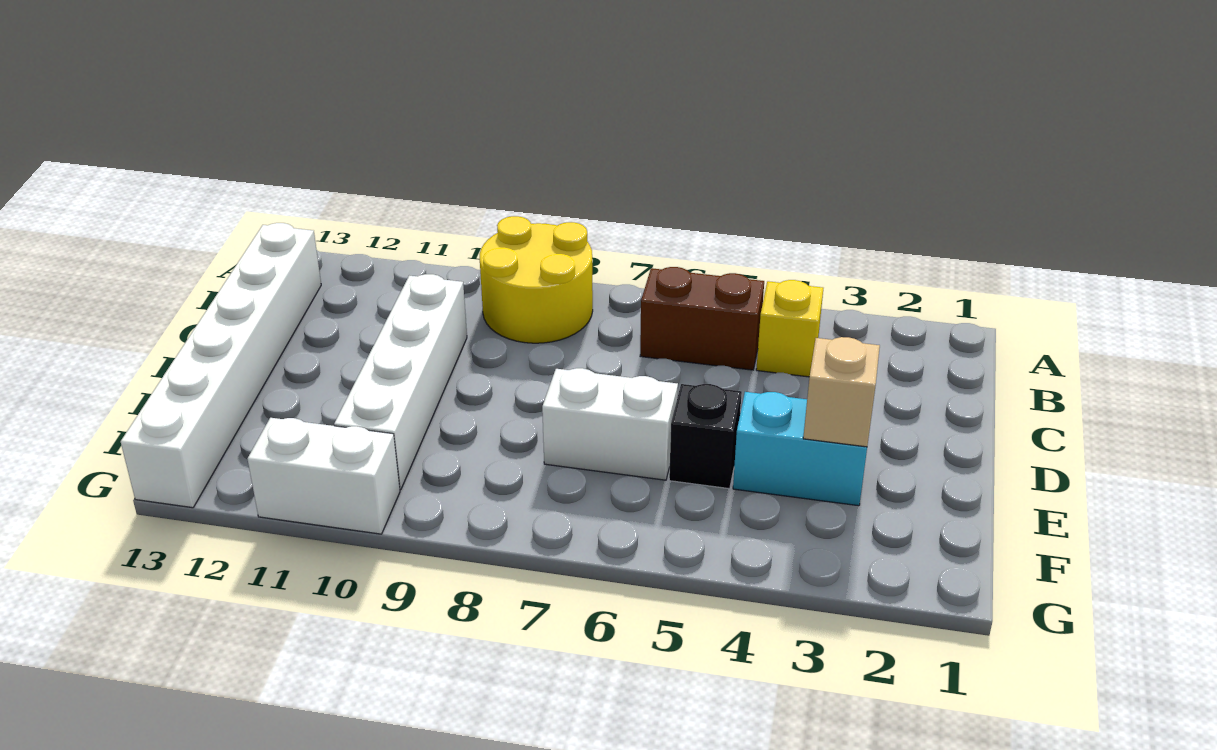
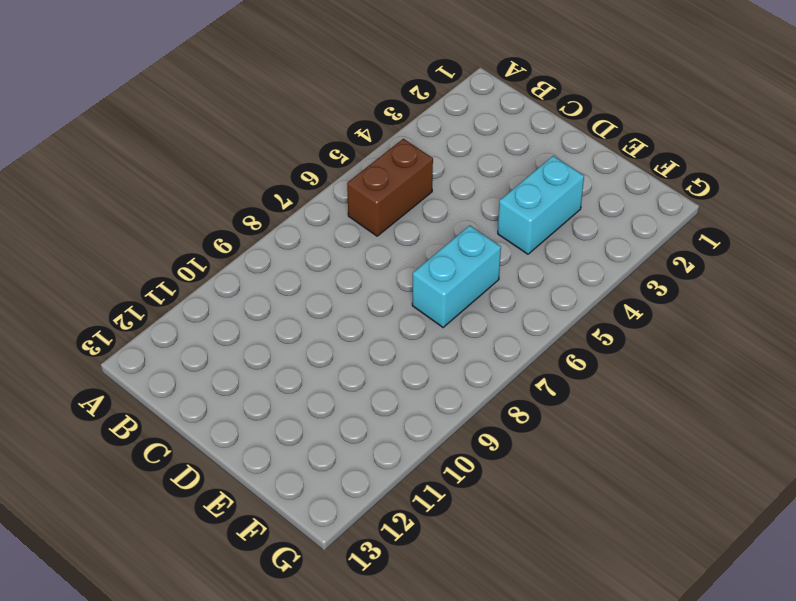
cyan 1x2 brick [412,225,501,327] -> white 1x2 brick [542,368,678,480]
none -> yellow 2x2 round brick [480,216,593,343]
none -> yellow 1x1 brick [756,280,823,377]

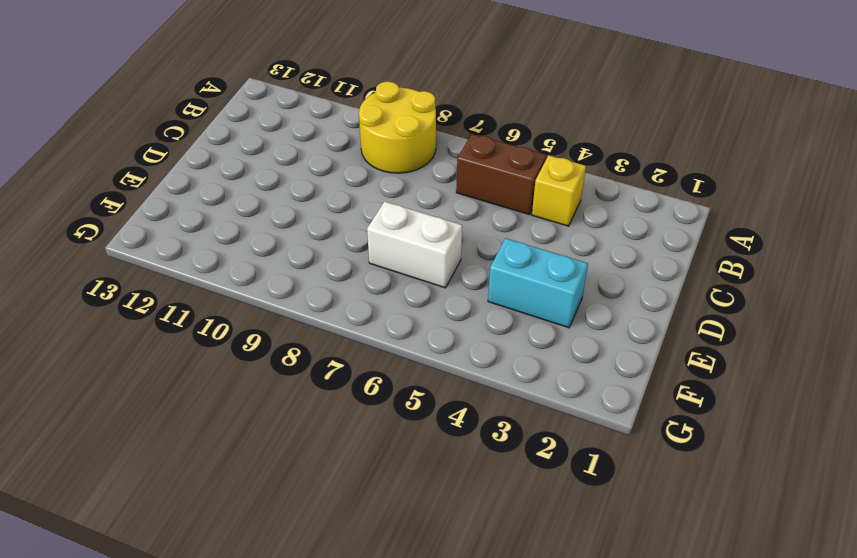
none -> white 1x6 brick [121,223,321,508]
none -> white 1x4 brick [334,274,467,490]

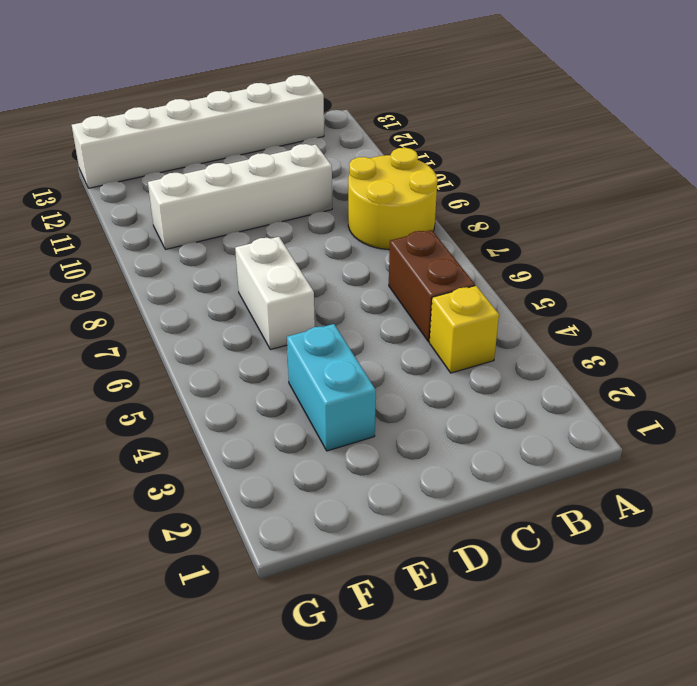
none -> black 1x1 brick [669,384,742,489]
none -> white 1x2 brick [247,418,400,534]

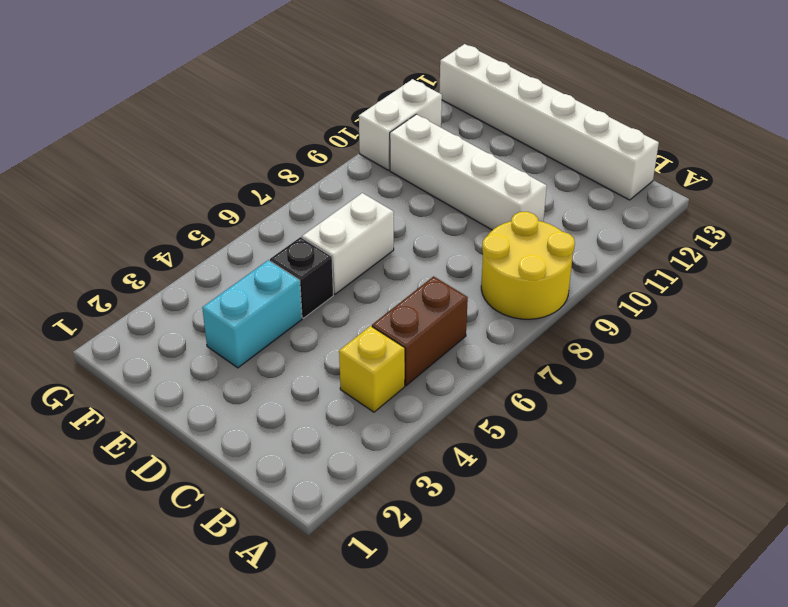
none -> tan 1x1 brick [803,337,880,447]

